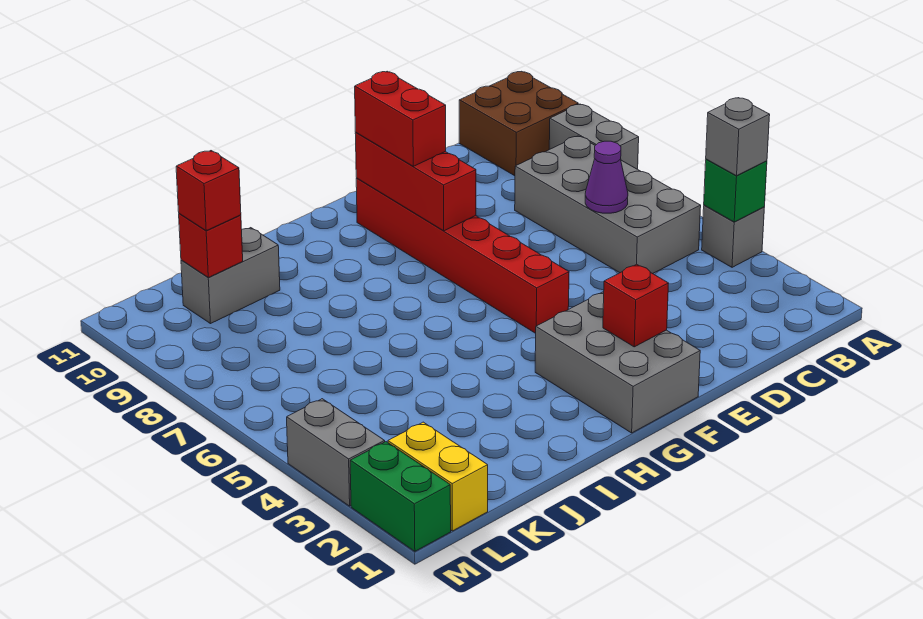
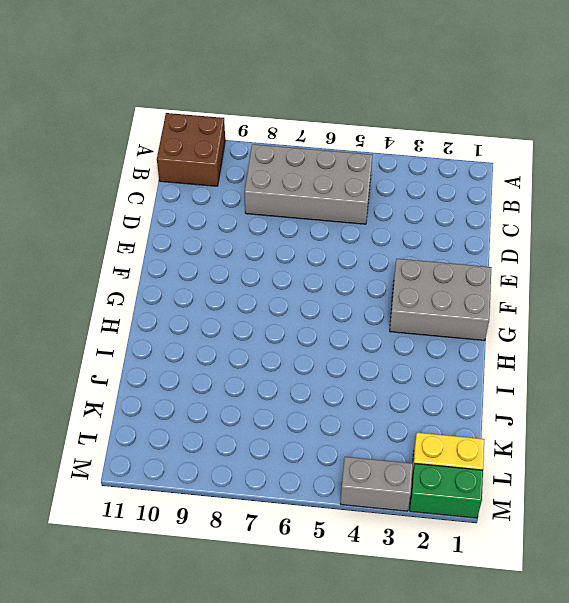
none -> grey 1x1 brick [702,205,765,267]
none -> grey 1x2 brick [549,104,639,169]
none -> red 1x6 brick [356,178,569,333]

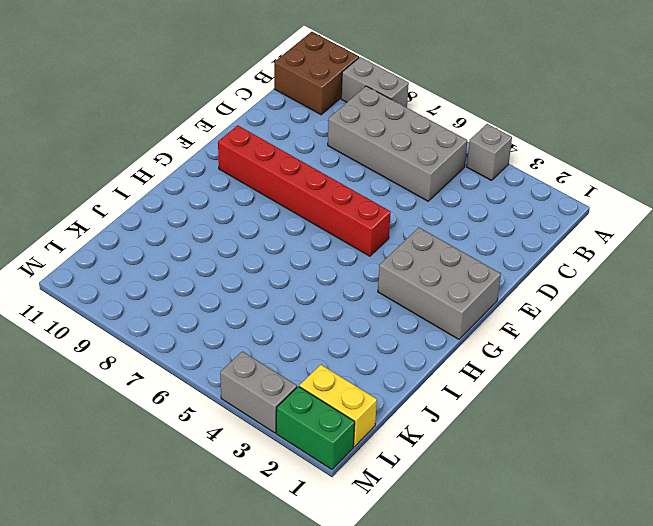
none -> grey 1x2 brick [181,228,280,324]
none -> green 1x1 brick [704,159,767,222]
none -> purple 1x1 cone [585,141,628,213]

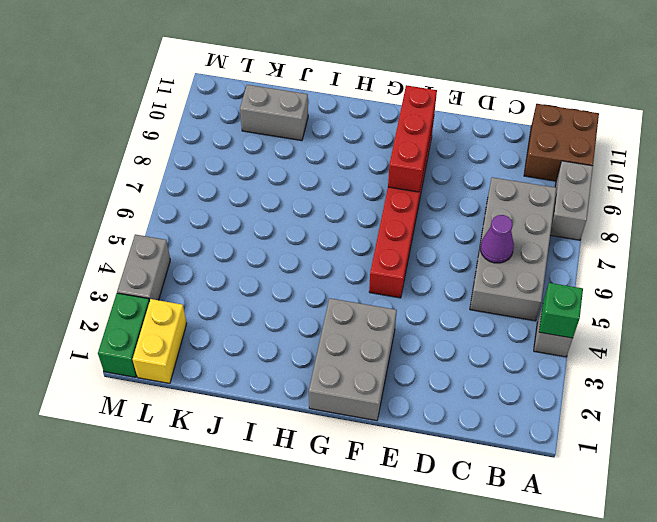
none -> red 1x1 brick [603,264,669,347]
none -> red 1x1 brick [179,214,243,278]
none -> grey 1x1 brick [706,98,770,176]

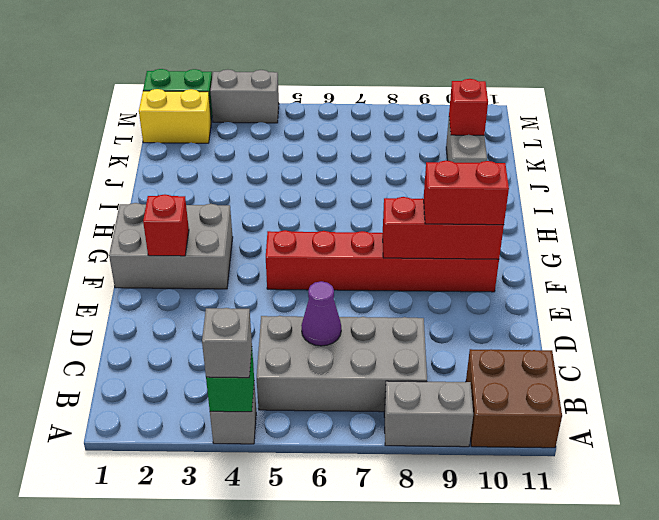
none -> red 1x1 brick [176,151,241,231]

